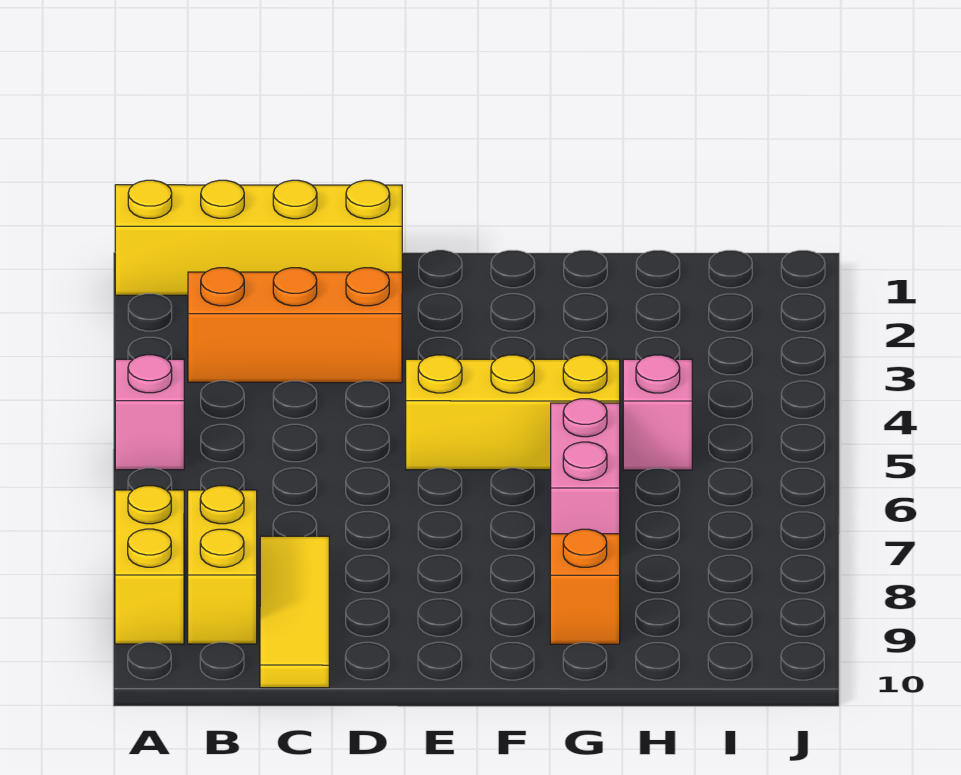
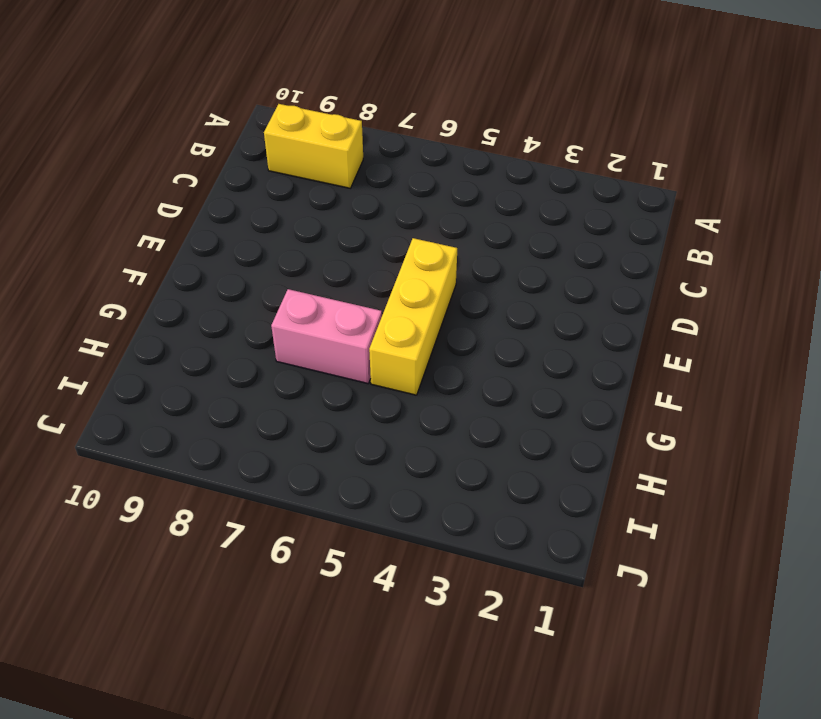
none -> yellow 1x4 brick [115,180,402,295]
none -> pink 1x1 brick [115,355,184,470]

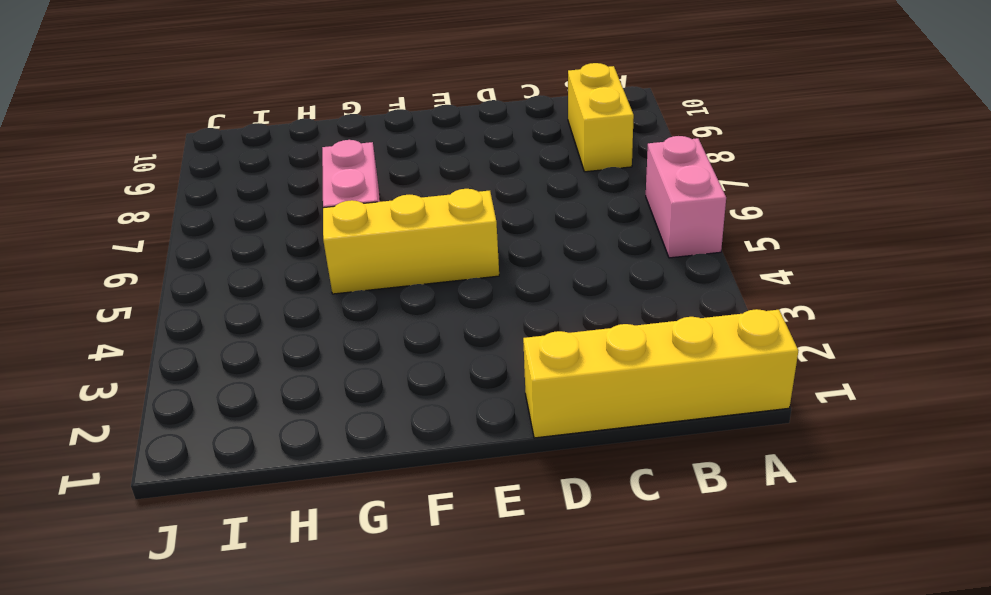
pink 1x2 brick [646,136,726,258] -> pink 1x1 brick [115,355,184,470]
none -> yellow 1x2 brick [115,486,184,644]
none -> orange 1x3 brick [188,268,402,383]

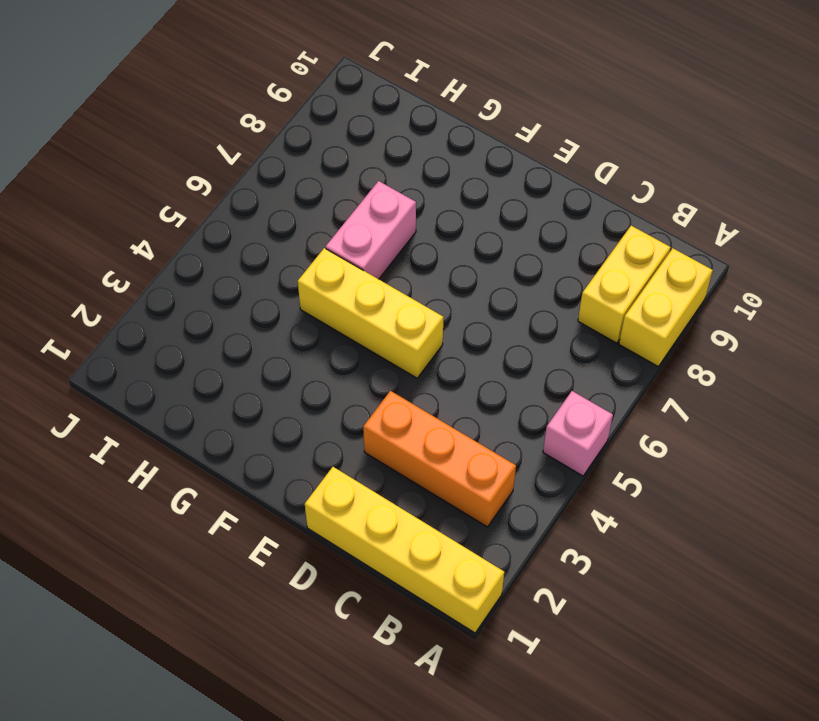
none -> yellow 1x3 tile [260,536,329,688]
none -> orange 1x1 brick [550,529,620,644]

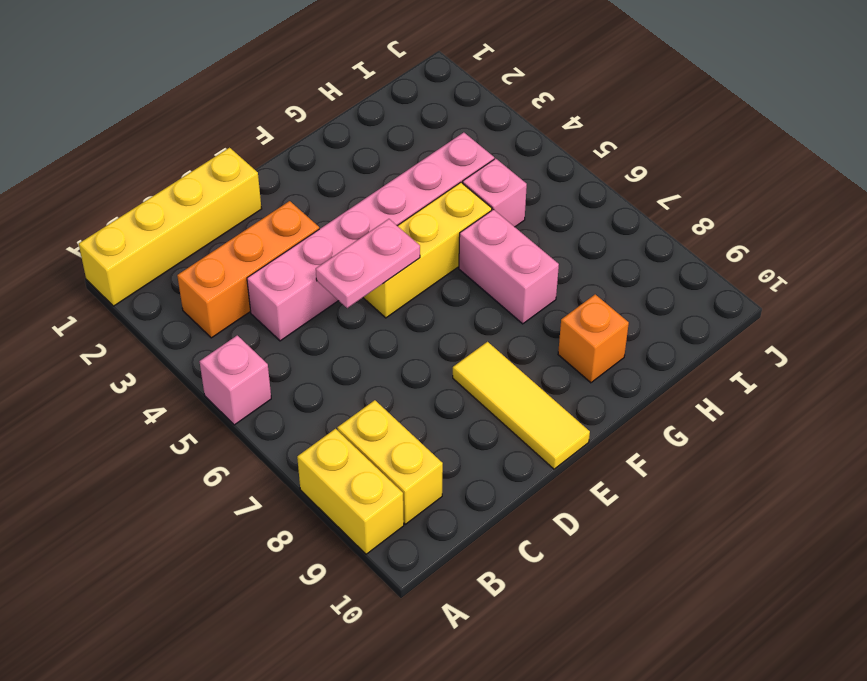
pink 1x6 brick [247,132,494,341] -> none
pink 1x2 plate [316,219,420,308] -> none
yellow 1x3 tile [453,342,590,469] -> yellow 1x3 tile moved to [260,536,329,688]

